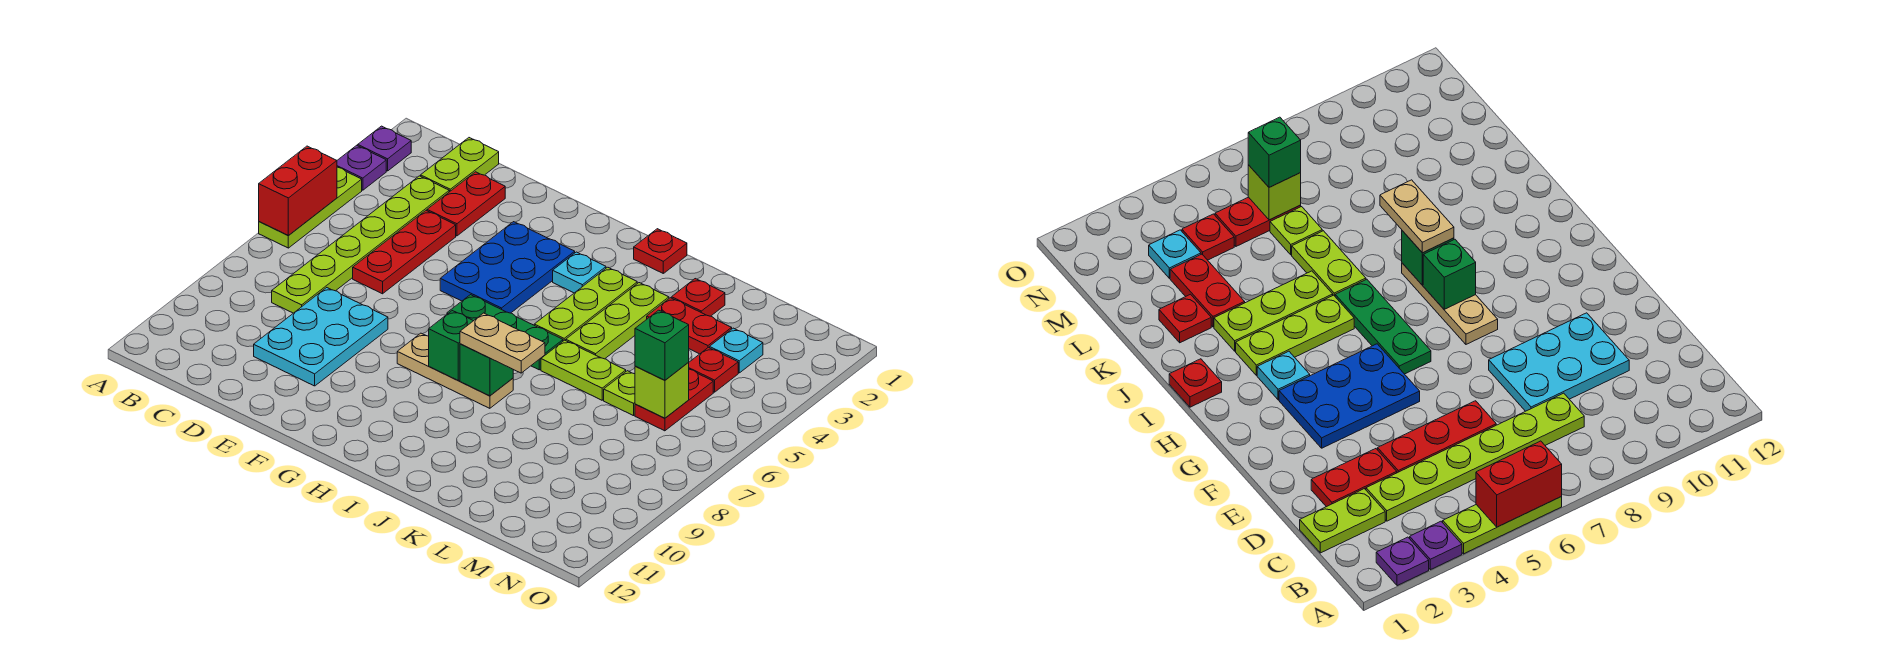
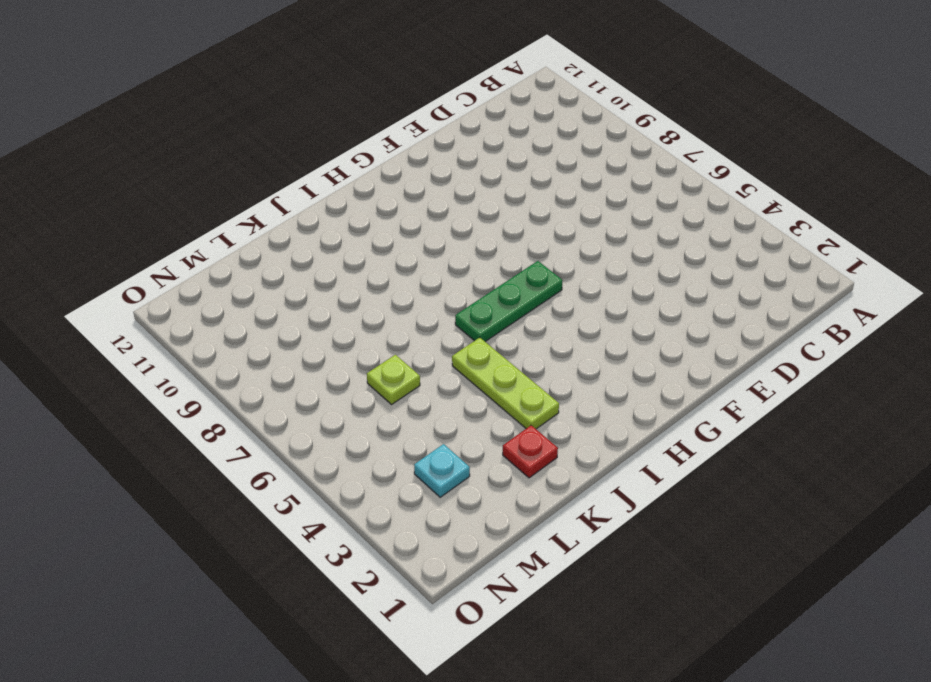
none -> purple 1x1 plate [358,126,411,171]
none -> purple 1x1 plate [337,145,386,190]
none -> lime 1x3 plate [259,167,362,248]

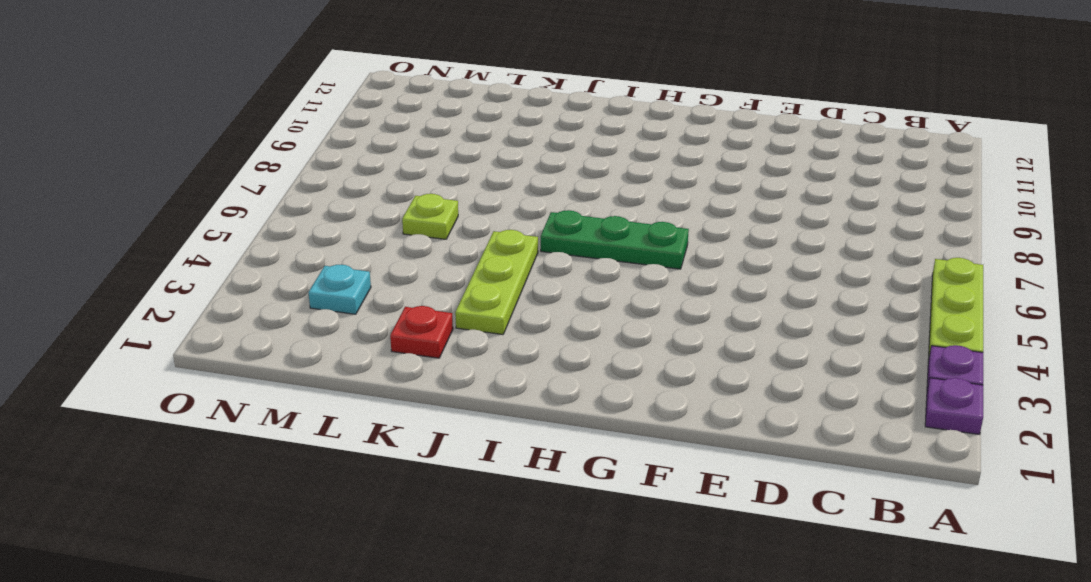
none -> lime 1x2 plate [421,138,499,192]
none -> lime 1x6 plate [272,176,449,313]
none -> red 1x2 plate [427,172,505,236]

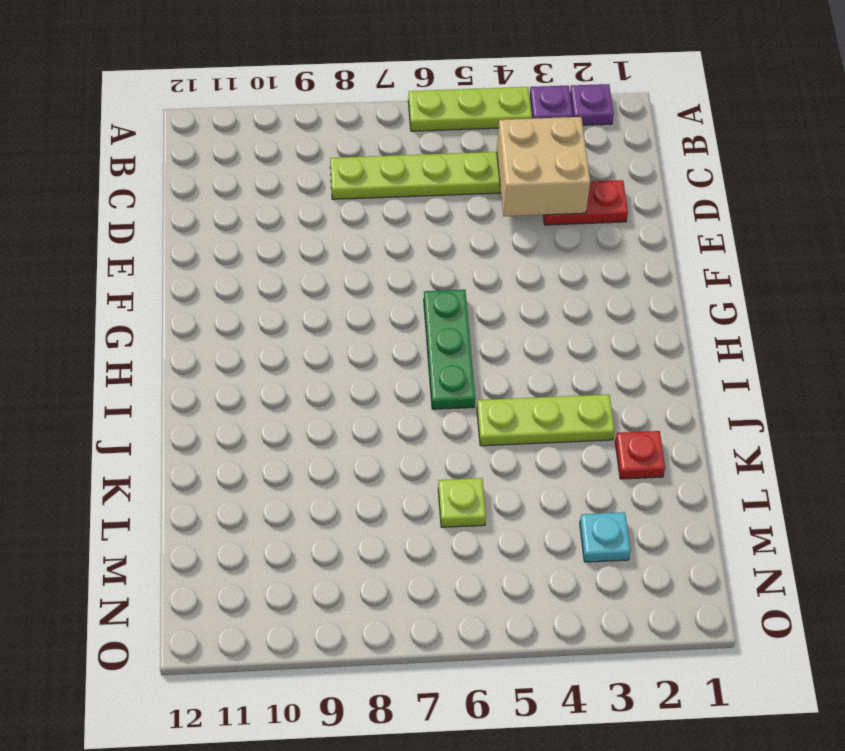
tan 2x2 brick [497,117,590,216] -> none
none -> lime 1x2 plate [421,138,499,192]
none -> red 1x3 plate [353,211,456,294]
none -> cyan 2x3 plate [254,288,388,386]

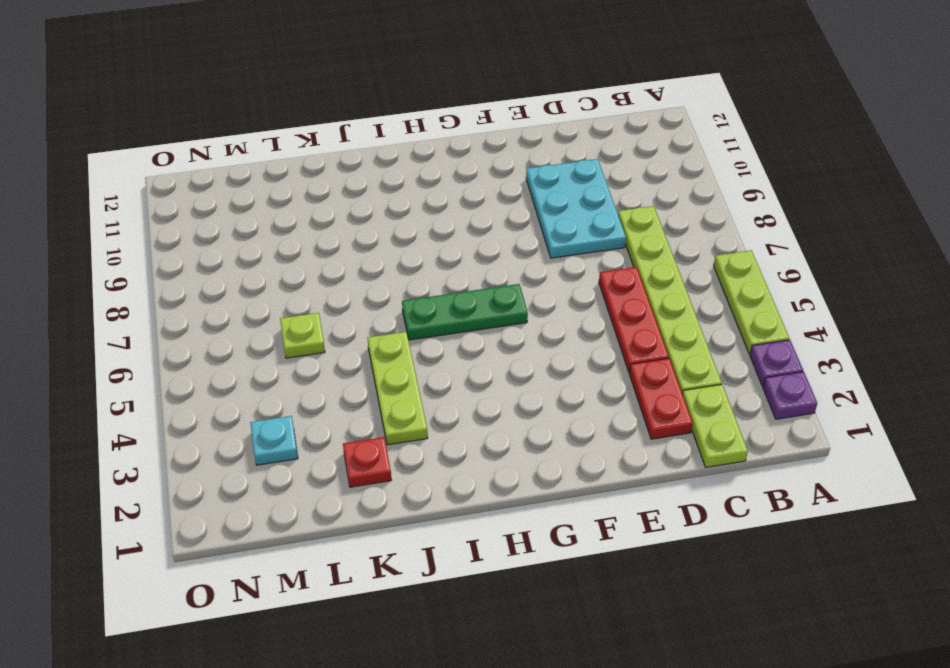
none -> blue 2x3 plate [440,222,575,313]
none -> tan 1x3 plate [397,333,513,408]
none -> cyan 1x1 plate [553,252,606,293]

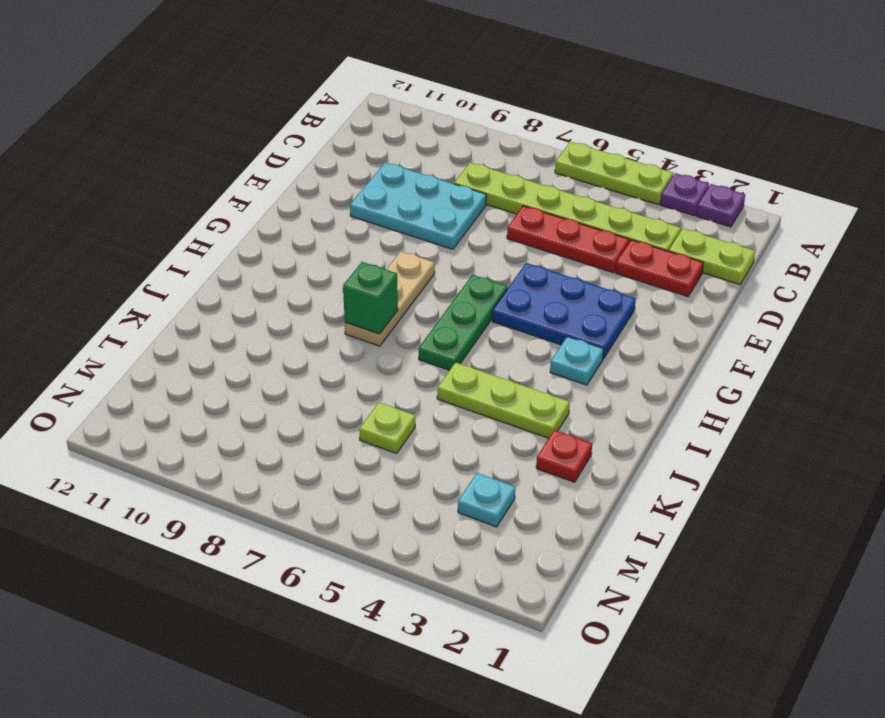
none -> red 1x1 plate [634,229,687,273]
none -> lime 1x3 plate [534,267,637,341]
none -> lime 1x2 plate [541,340,626,400]

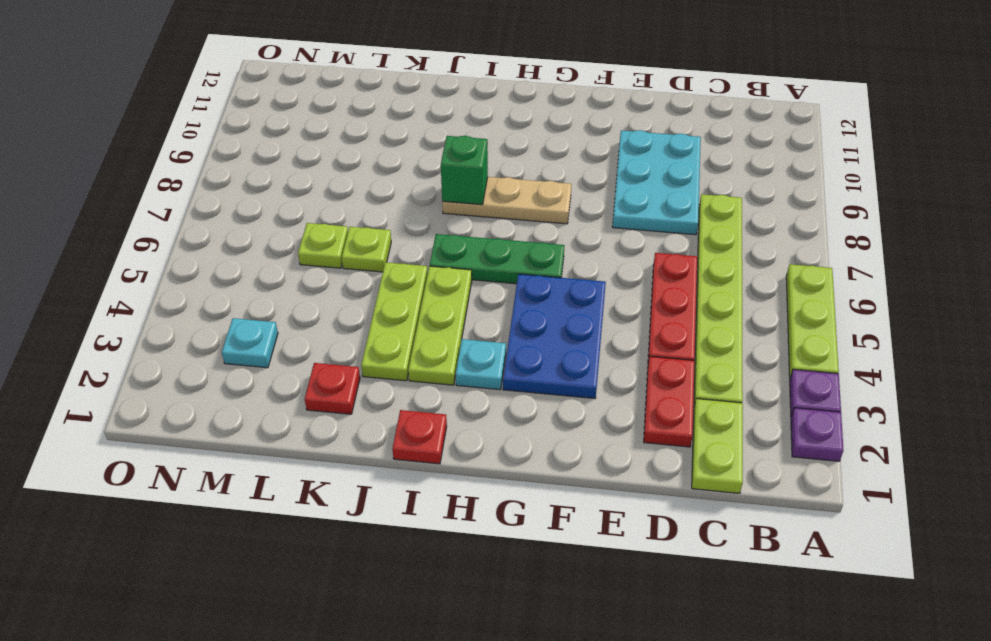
lime 1x1 plate [342,227,391,272] -> lime 1x2 plate [541,340,626,400]
none -> red 1x2 plate [647,298,732,354]
none -> red 1x1 plate [689,347,738,392]
none -> red 1x2 plate [635,369,713,431]

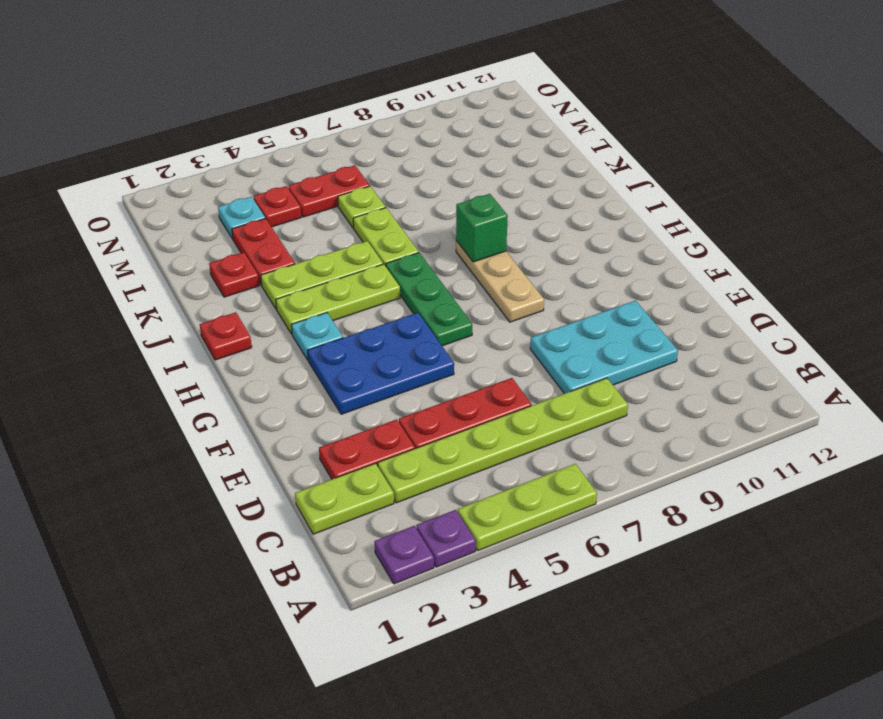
none -> red 1x2 brick [259,146,337,235]
none -> green 1x1 brick [429,311,473,380]
none -> lime 1x1 brick [635,362,689,418]

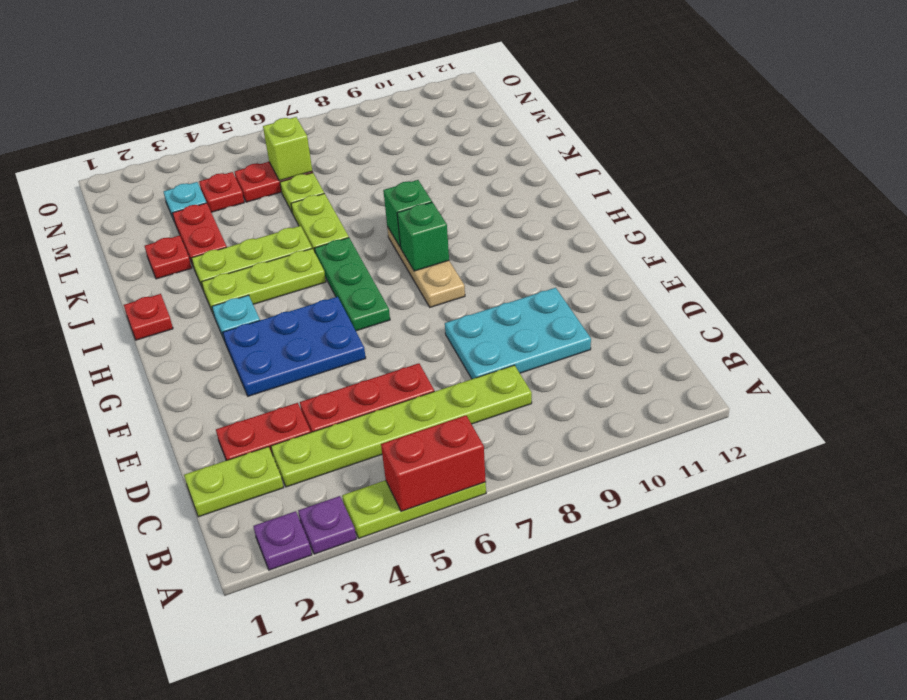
none -> tan 1x2 plate [460,313,545,373]
none -> green 1x1 brick [635,310,689,380]

